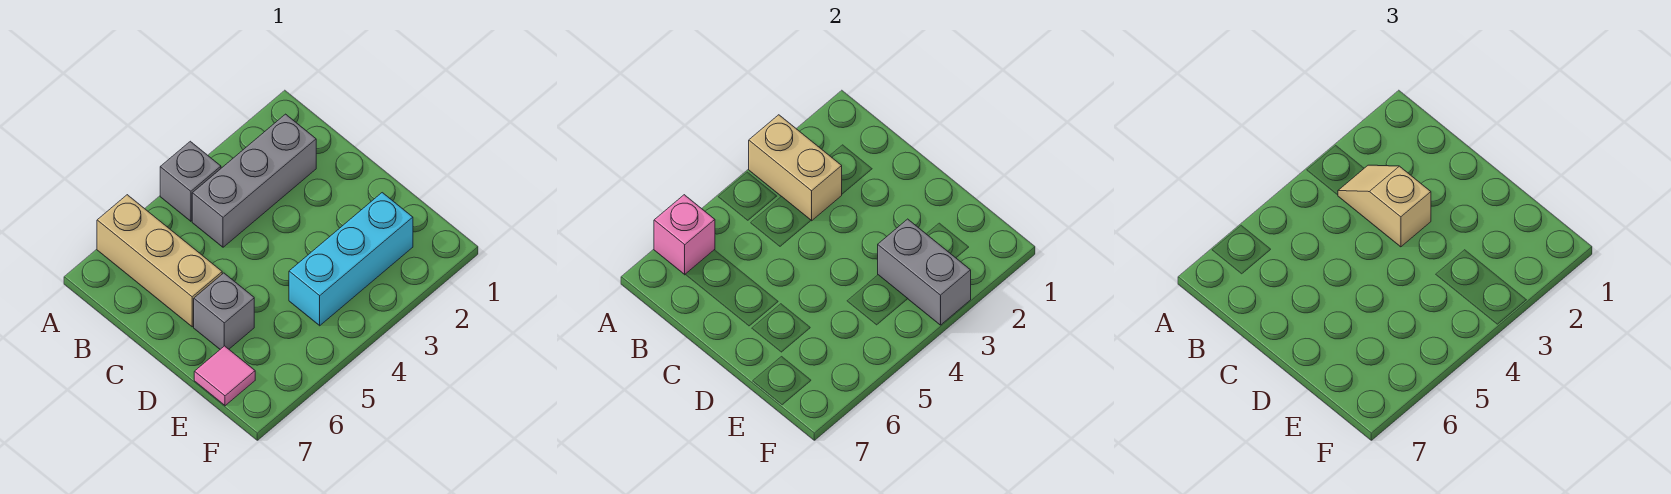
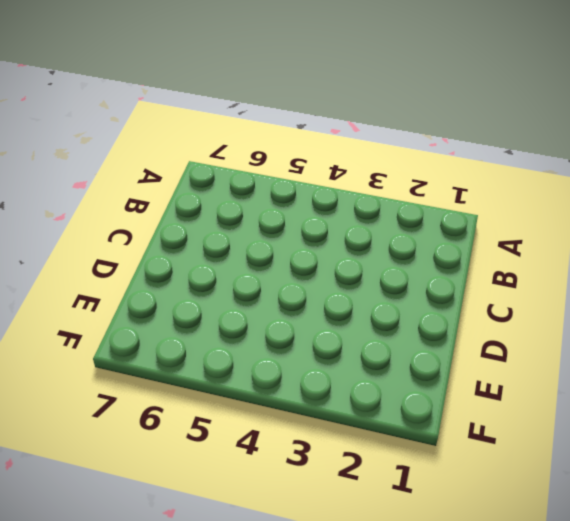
none -> grey 1x1 brick [160,141,221,221]
none -> tan 1x3 brick [97,195,222,327]

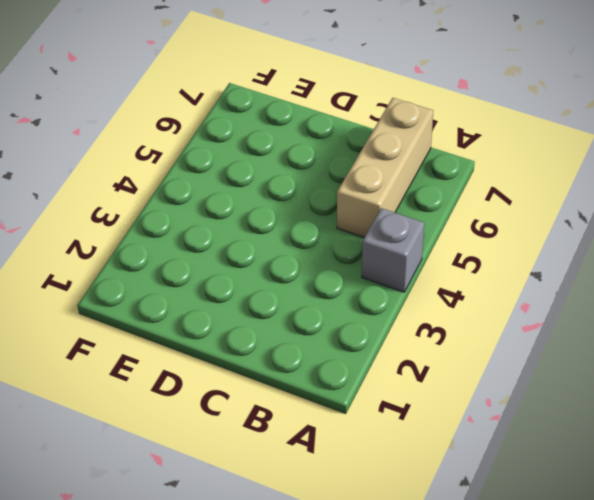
tan 1x3 brick [337,98,433,237] -> tan 1x3 brick turned to [97,195,222,327]
none -> grey 1x3 brick [192,114,316,247]
none -> grey 1x1 brick [194,273,254,349]

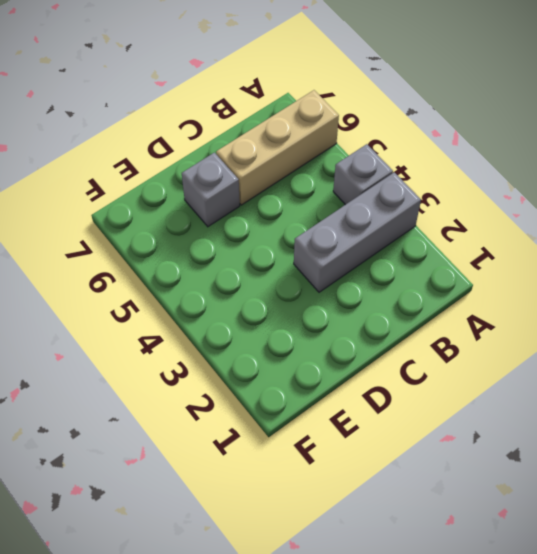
grey 1x3 brick [294,172,421,292] -> grey 1x3 brick turned to [192,114,316,247]
none -> cyan 1x3 brick [289,193,413,326]
none -> pink 1x1 tile [194,346,255,406]

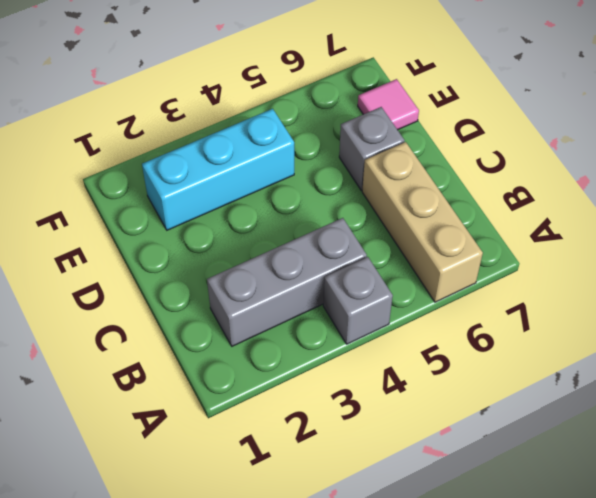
none -> tan 1x2 brick [749,115,842,221]
none -> pink 1x1 brick [654,195,715,275]

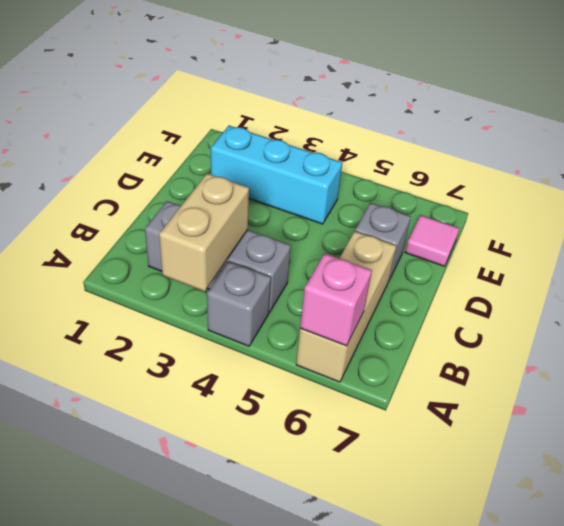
none -> grey 1x2 brick [878,219,971,325]
none -> tan 1x2 slope [1338,165,1431,247]

